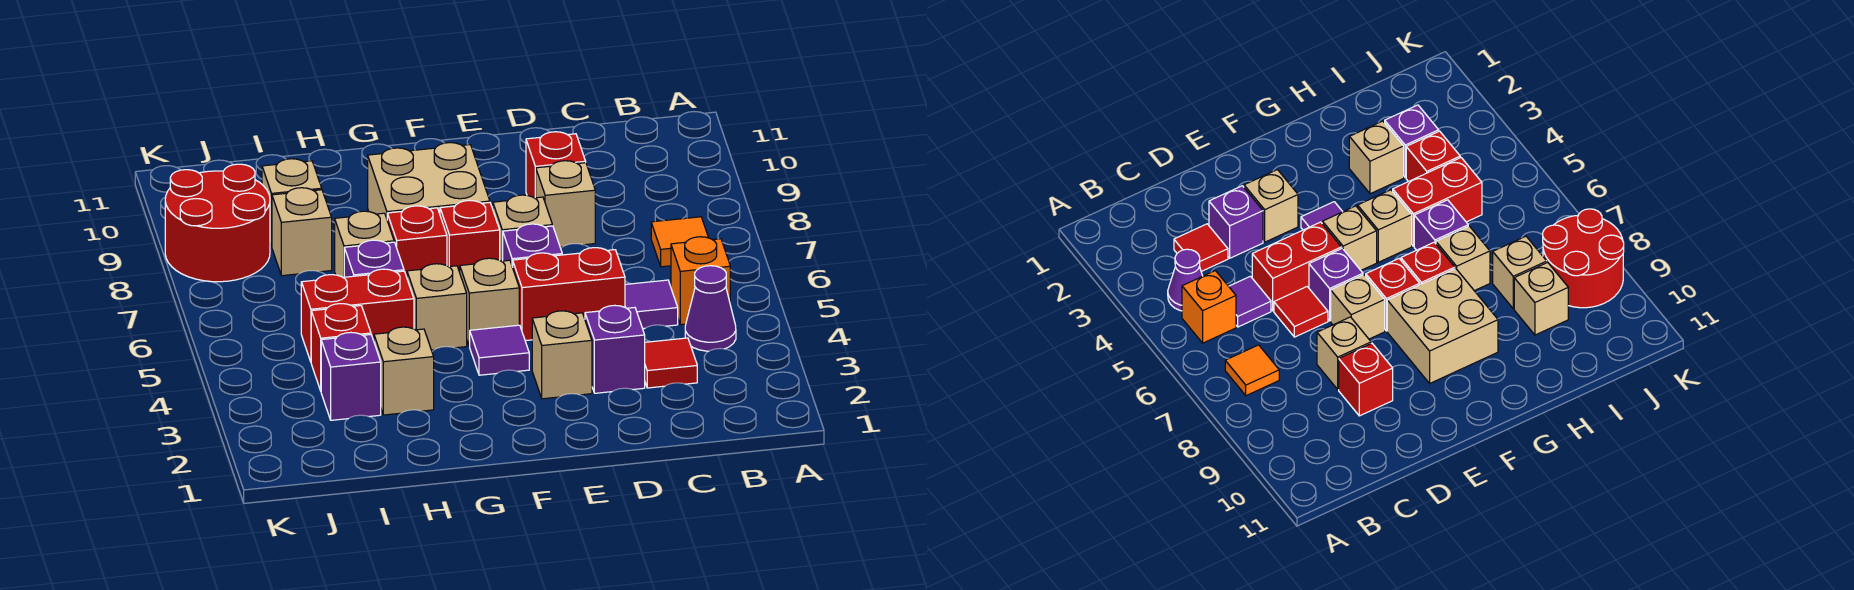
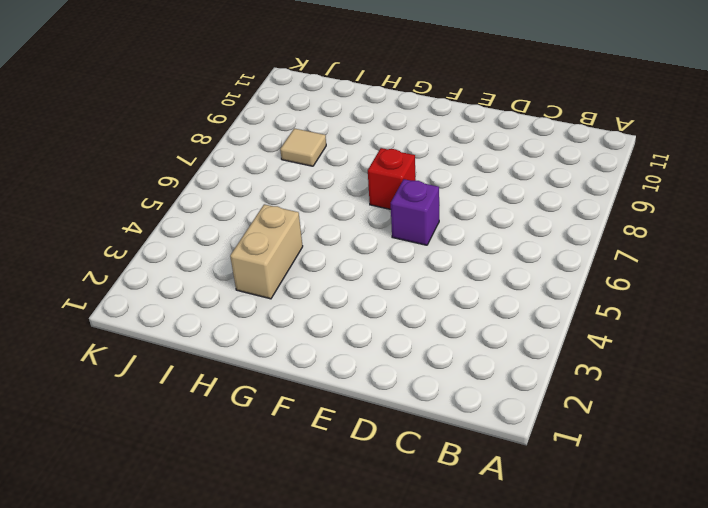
tan 1x2 brick [230,204,303,299] -> tan 1x1 brick [374,327,434,415]
tan 1x1 tile [280,128,326,166] -> tan 1x1 brick [272,188,332,276]
none -> purple 1x1 cone [685,266,736,351]
none -> orange 1x1 brick [671,237,730,325]
none -> orange 1x1 tile [651,217,708,267]

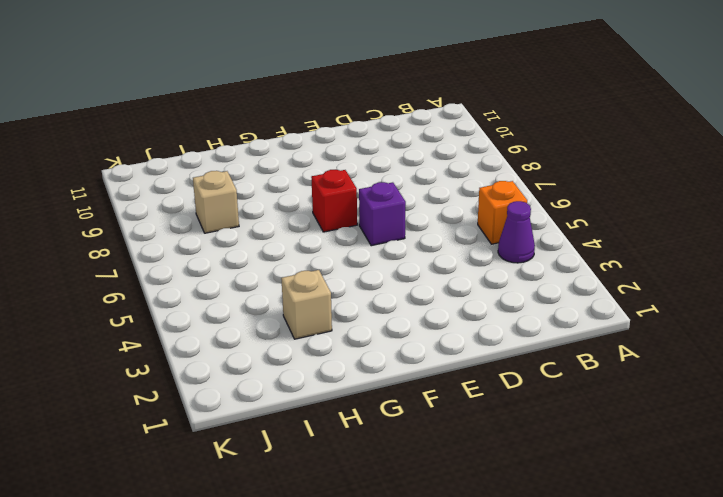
none -> orange 1x1 tile [651,217,708,267]
none -> red 1x1 tile [645,338,697,388]
none -> purple 1x1 tile [625,280,678,329]

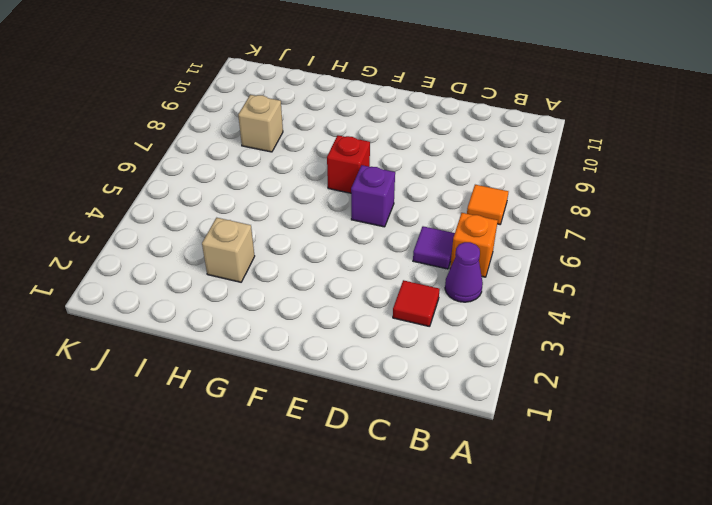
none -> purple 1x1 brick [585,305,645,393]
none -> red 1x2 brick [513,248,625,341]
none -> red 1x1 tile [1274,287,1328,337]

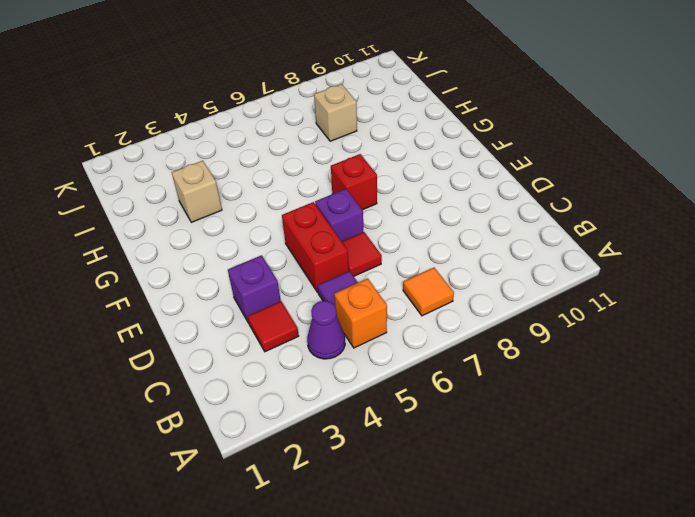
none -> tan 1x1 brick [536,161,595,247]
none -> red 1x1 brick [526,132,586,198]
none -> tan 1x1 brick [532,311,592,399]

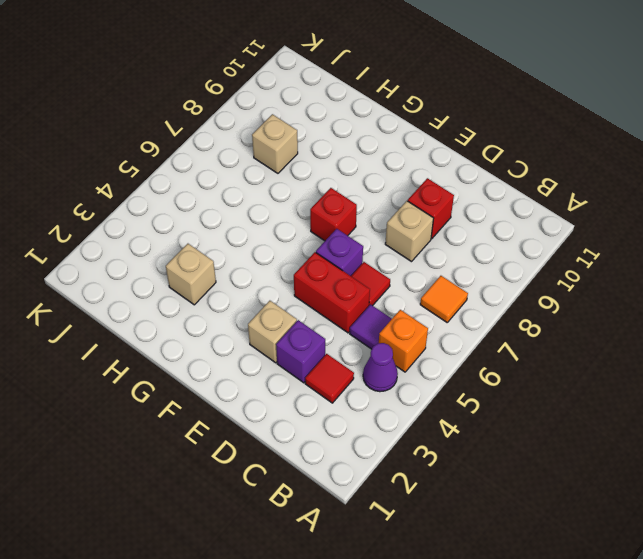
none -> tan 1x1 brick [493,195,552,261]
none -> purple 1x1 tile [470,325,529,375]
none -> tan 1x1 brick [460,258,519,346]

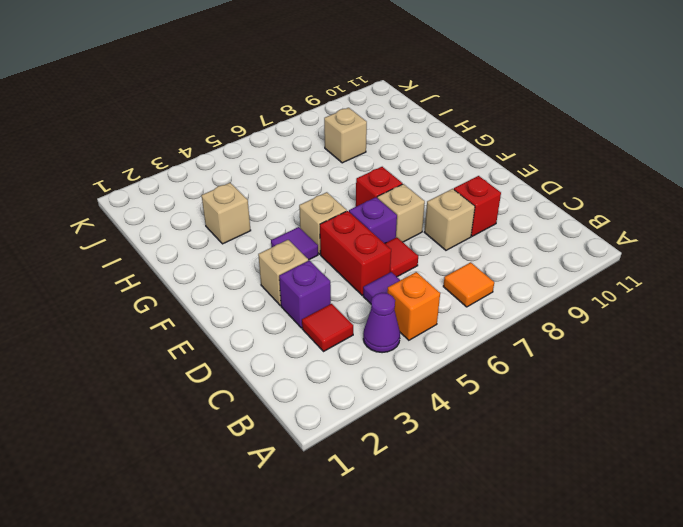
none -> tan 2x2 brick [368,143,490,218]
none -> tan 1x1 brick [407,264,467,350]
none -> red 1x1 brick [387,206,447,277]

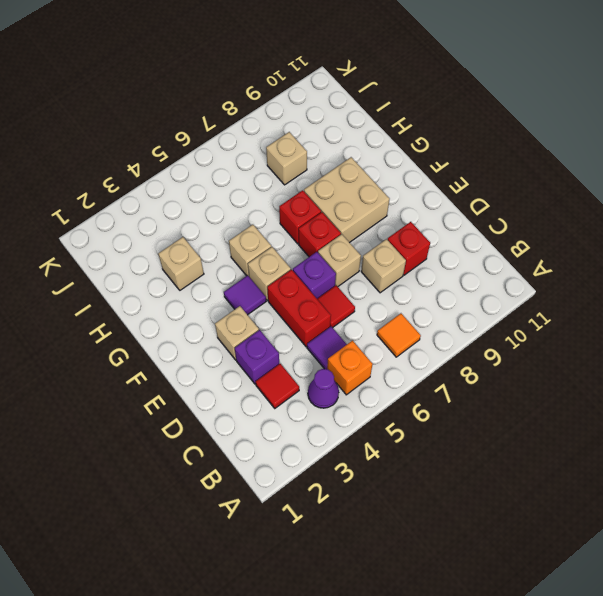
none -> red 1x2 brick [301,269,414,362]
none -> purple 1x1 brick [344,240,404,277]
none -> tan 1x1 brick [335,211,394,277]

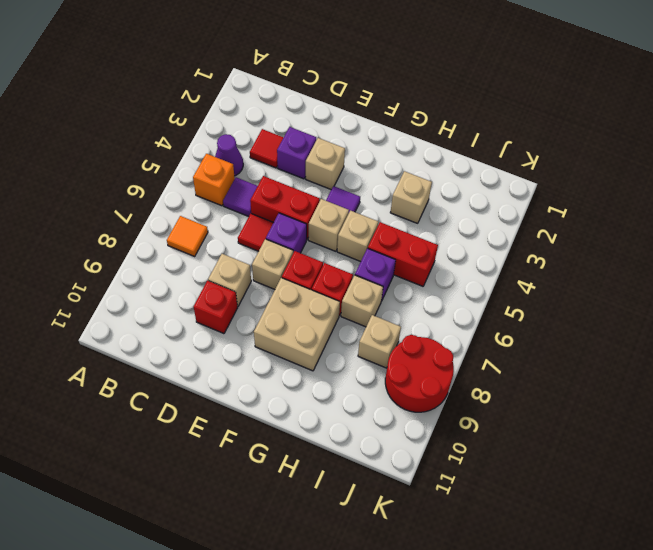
none -> purple 1x1 brick [321,332,381,420]
none -> red 1x1 brick [311,304,371,391]
none -> tan 1x1 brick [262,159,322,246]

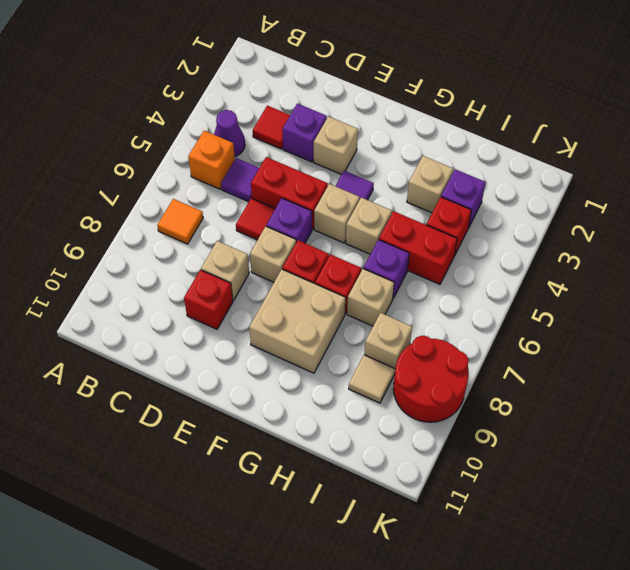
tan 1x1 tile [349,355,395,403] -> tan 1x1 brick [262,159,322,246]

